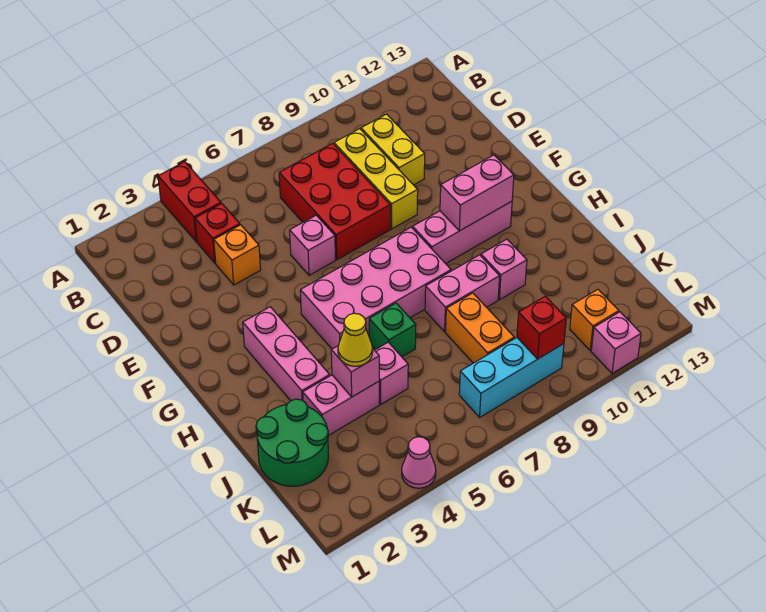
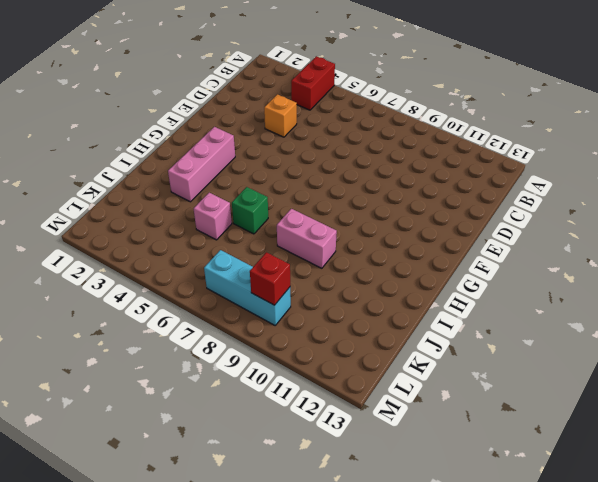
none -> red 1x1 brick [195,204,240,263]
none -> red 2x3 brick [279,143,390,260]
none -> yellow 1x3 brick [334,129,418,229]

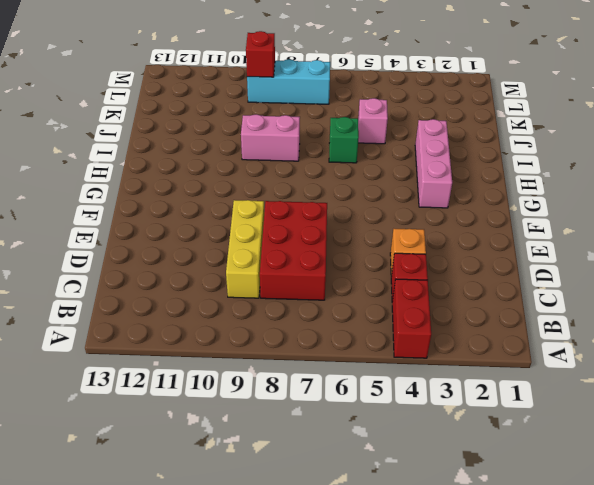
none -> yellow 1x2 brick [361,114,425,185]
none -> pink 1x1 brick [290,215,335,275]
none -> pink 2x4 brick [300,227,451,349]

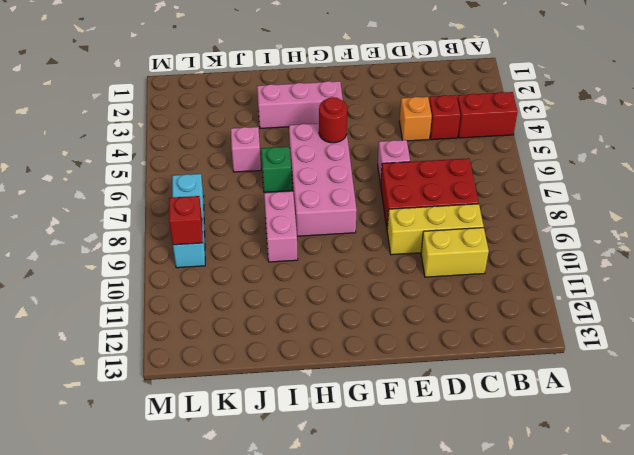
red 1x1 round brick [319,97,347,143] -> none
none -> pink 1x3 brick [413,201,512,264]
none -> pink 1x1 brick [481,239,527,300]
none -> green 2x2 round brick [256,399,328,486]

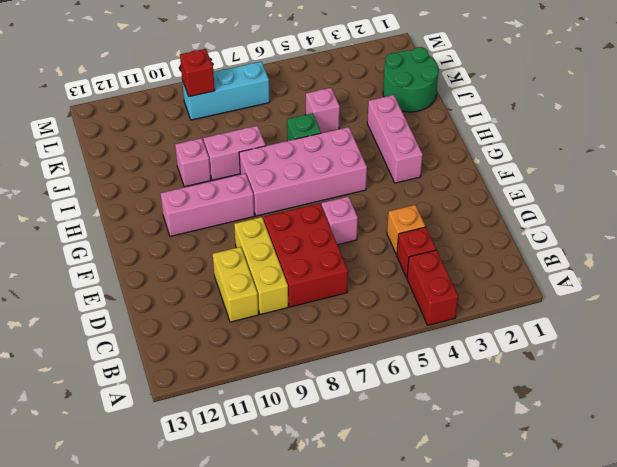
none -> pink 1x2 brick [303,375,379,436]
none -> orange 1x2 brick [446,293,514,363]
none -> orange 1x1 brick [570,290,619,351]

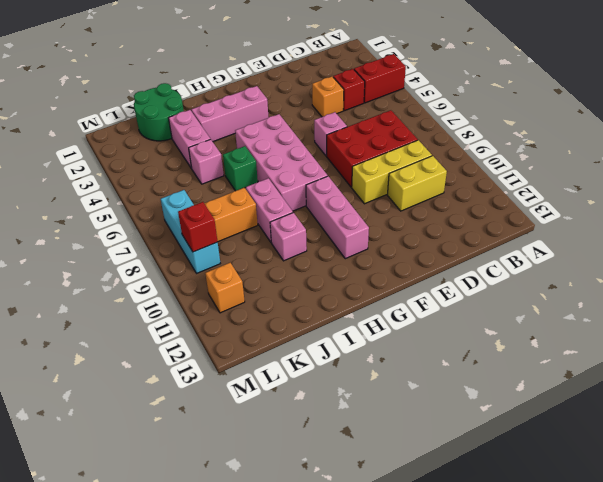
none -> pink 1x1 cone [402,437,436,488]
none -> pink 1x1 brick [591,312,641,373]
none -> pink 1x2 brick [440,155,514,231]

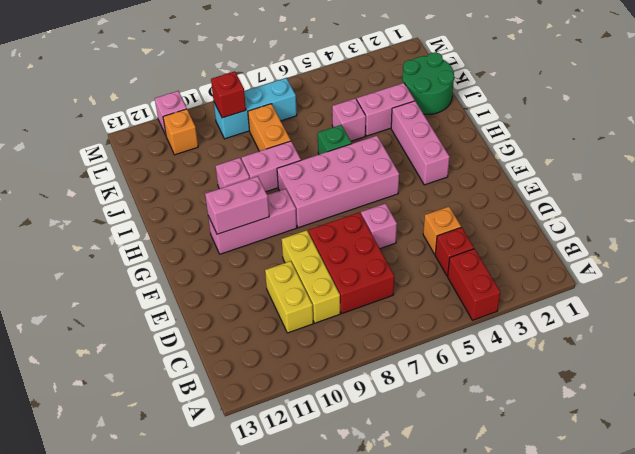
none -> pink 1x1 cone [402,437,436,488]
none -> pink 1x1 brick [331,346,379,397]
none -> yellow 1x1 cone [338,313,373,366]

